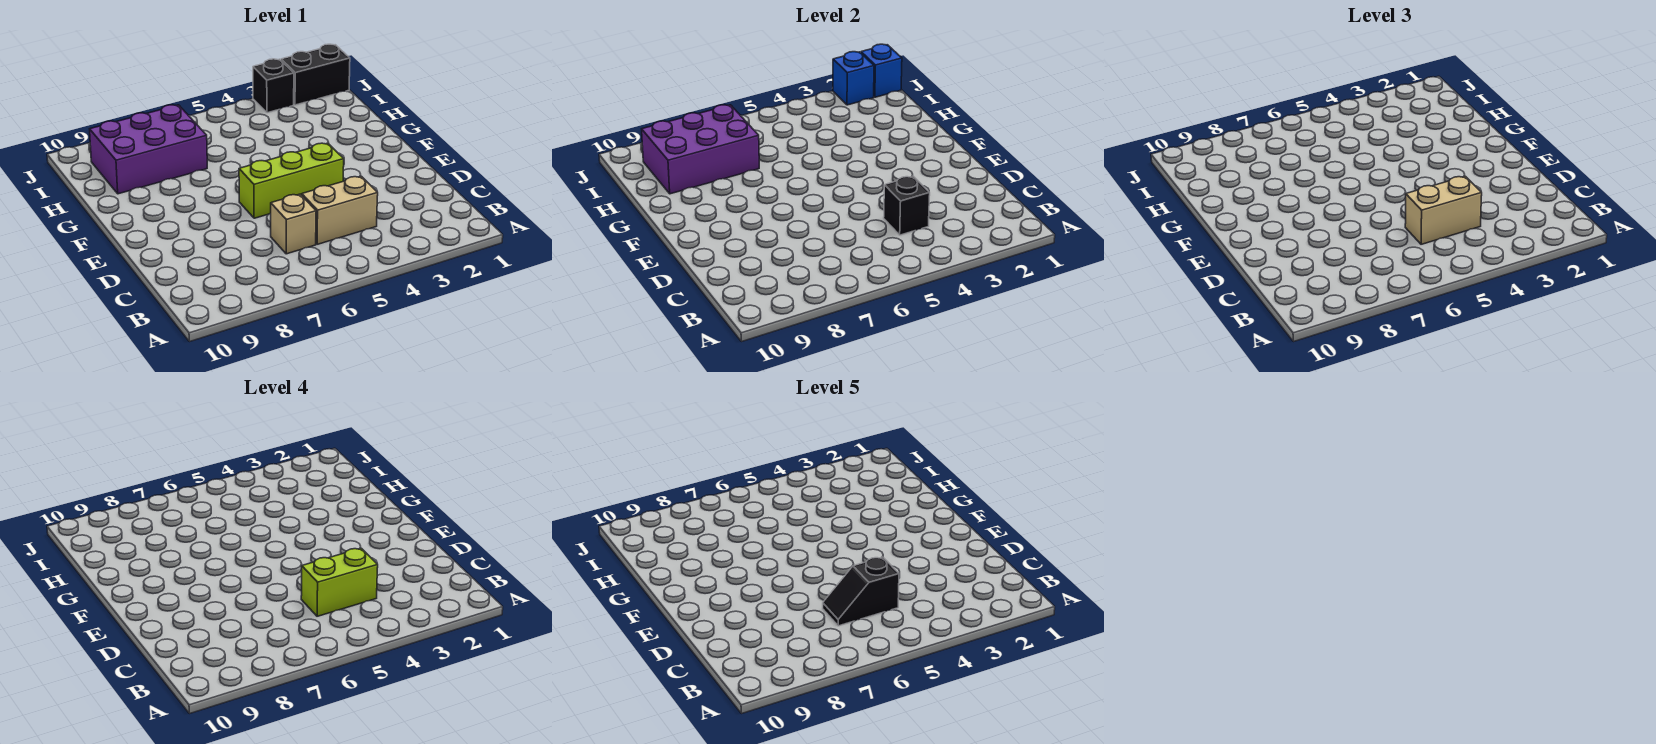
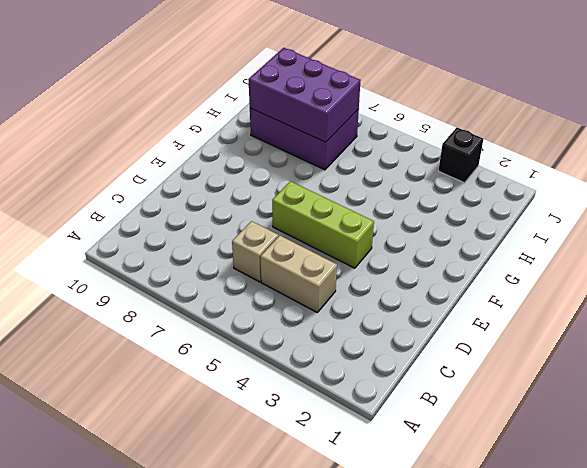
none -> black 1x2 brick [281,44,350,105]
none -> black 1x1 brick [884,176,930,235]
none -> blue 1x1 brick [861,44,902,97]

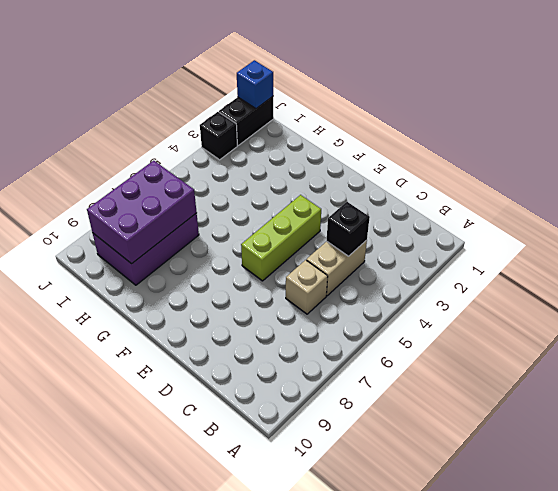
none -> blue 1x1 brick [833,52,874,105]
none -> tan 1x2 brick [1405,176,1482,244]
none -> lime 1x2 brick [301,548,378,616]

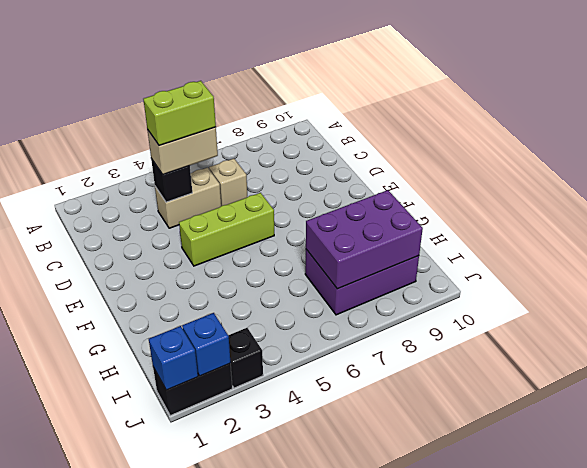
none -> black 1x2 slope [823,557,899,626]

